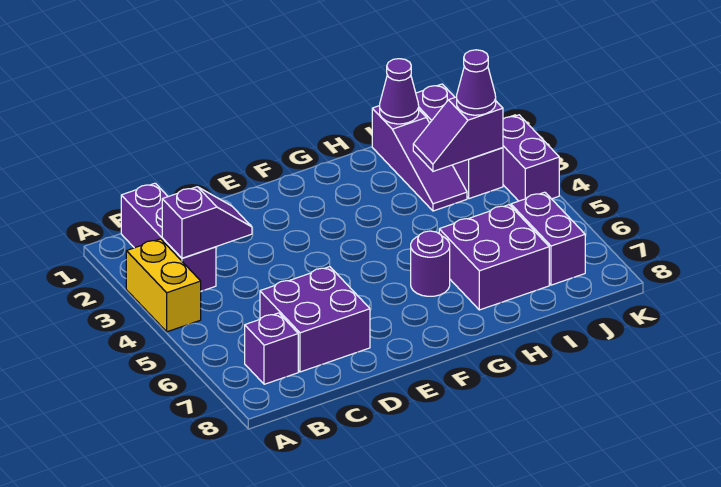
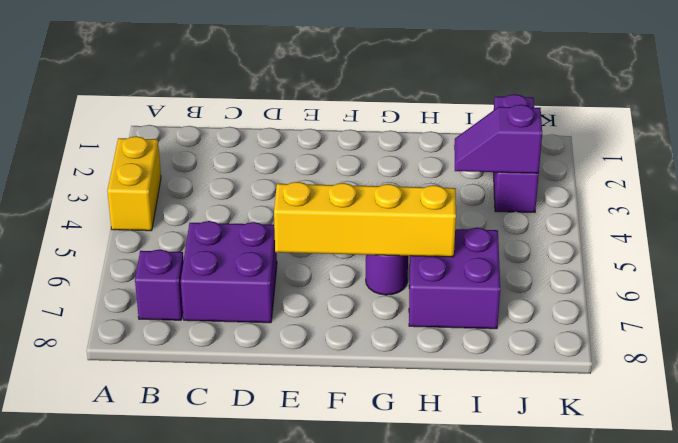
yellow 1x4 brick [274,182,456,257] -> none
none -> purple 1x3 brick [121,183,216,291]
none -> purple 1x3 slope [372,106,467,211]
none -> purple 1x2 brick [511,192,585,285]

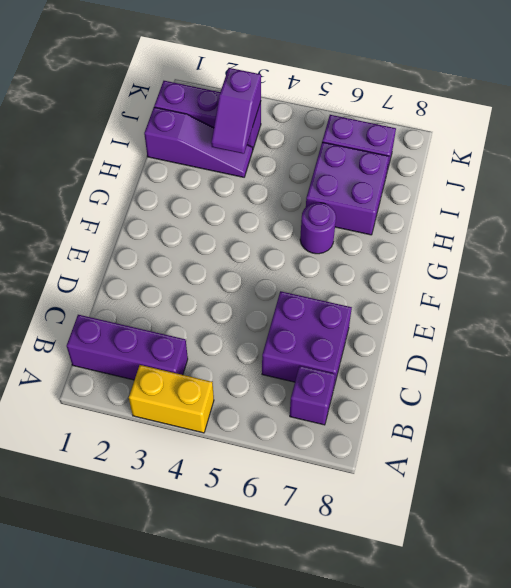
none -> purple 1x2 brick [503,115,559,201]
none -> purple 1x2 slope [162,187,252,258]
none -> purple 1x1 cone [380,59,419,124]

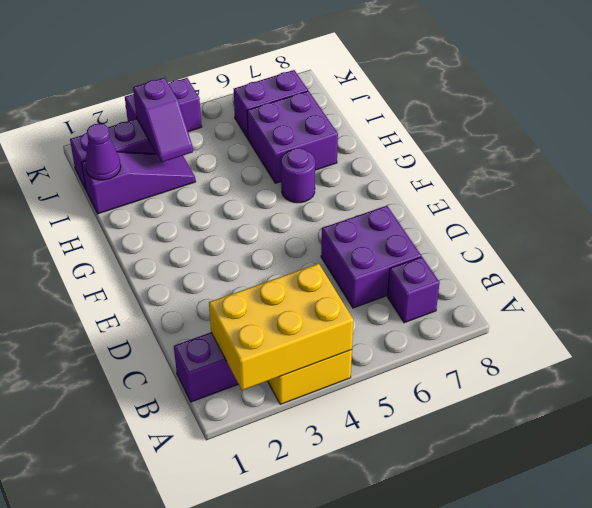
yellow 2x3 brick [209,264,354,390] -> purple 1x2 slope [162,187,252,258]
none -> purple 1x1 cone [457,50,496,115]

